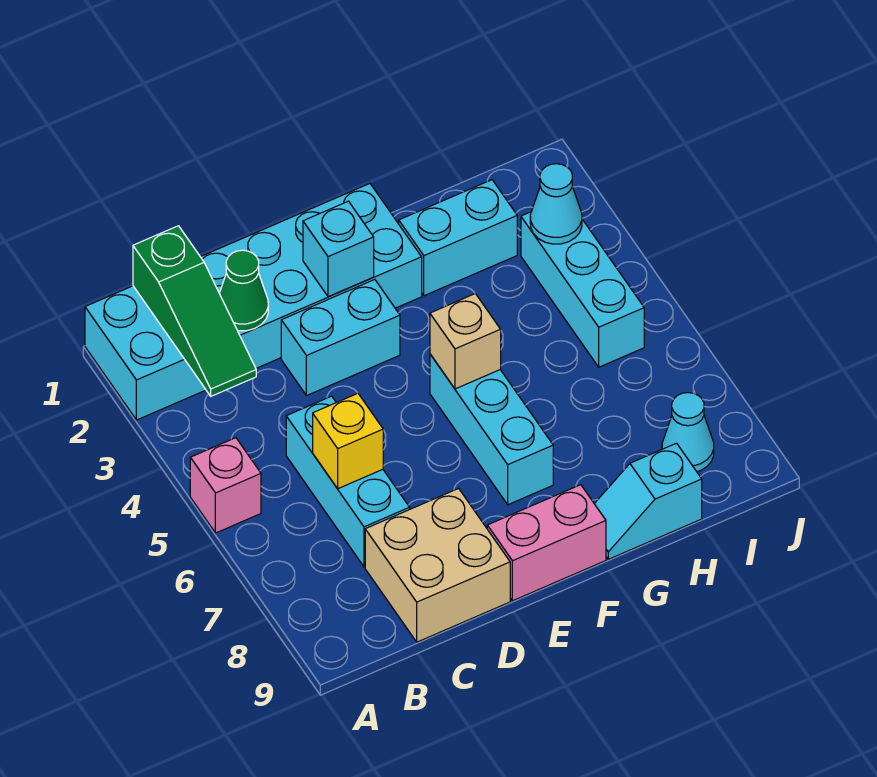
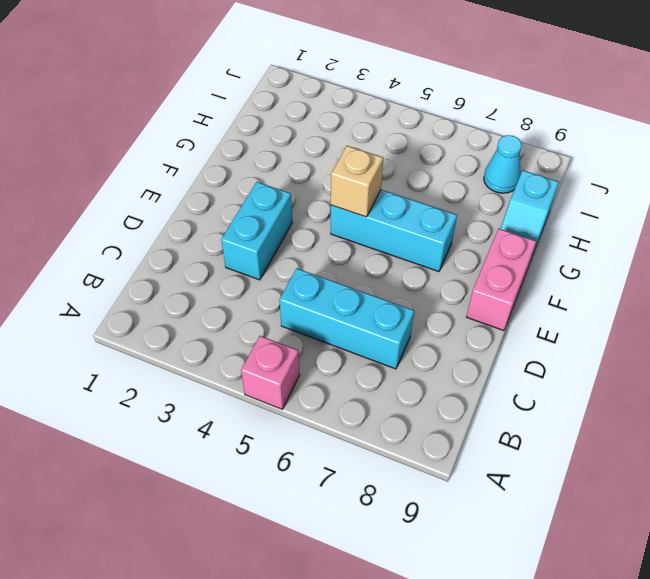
none -> cyan 2x6 brick [85,184,422,420]
none -> tan 2x2 brick [365,488,510,642]
none -> cyan 1x2 brick [399,180,517,296]

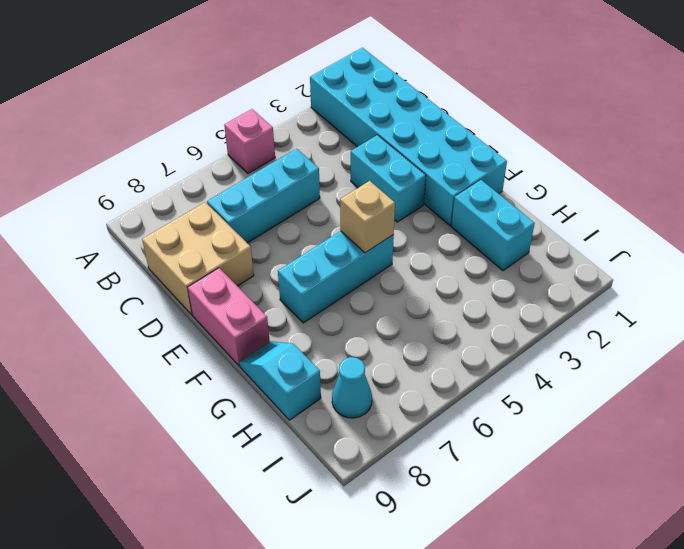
none -> cyan 1x3 brick [521,212,644,367]
none -> green 1x3 slope [133,226,256,396]
none -> green 1x1 cone [219,250,268,331]

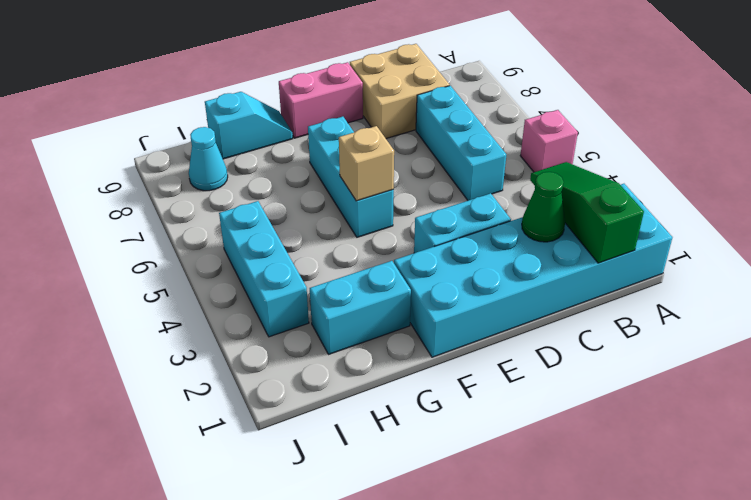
none -> yellow 1x1 brick [313,393,383,489]
none -> cyan 1x1 brick [303,201,374,297]
none -> cyan 1x1 cone [530,164,582,244]

